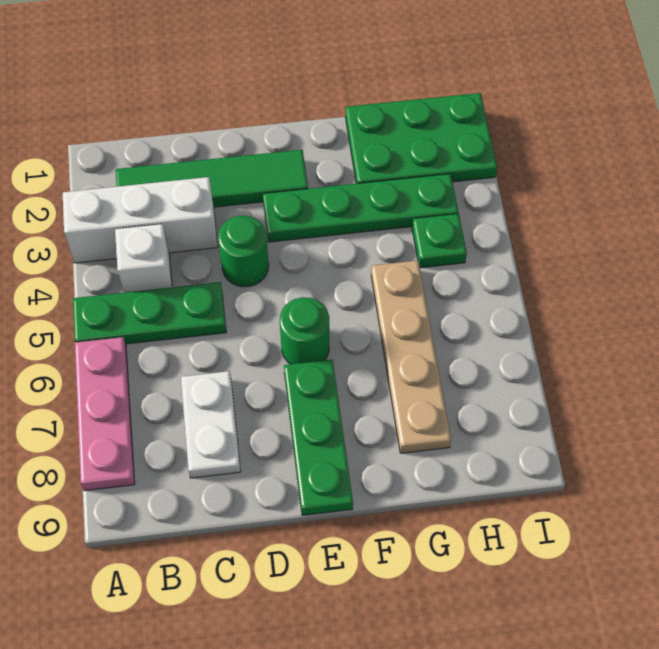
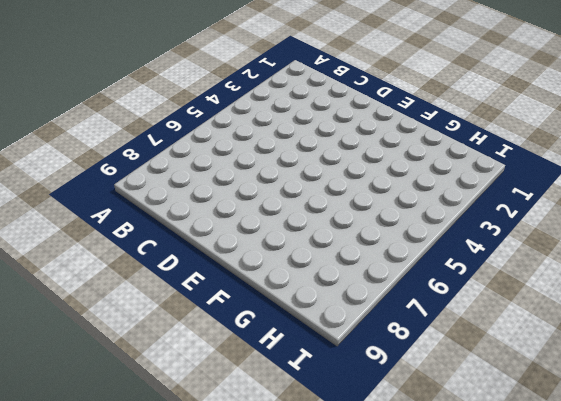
none -> white 1x3 brick [63,177,218,263]
none -> green 1x3 plate [73,282,226,344]
none -> pink 1x3 plate [75,337,135,491]

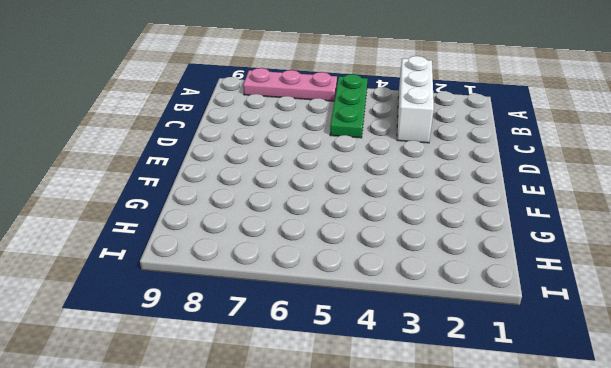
none -> green 1x4 tile [116,150,308,207]
none -> white 1x1 brick [115,224,172,293]
none -> white 1x2 plate [181,371,241,478]

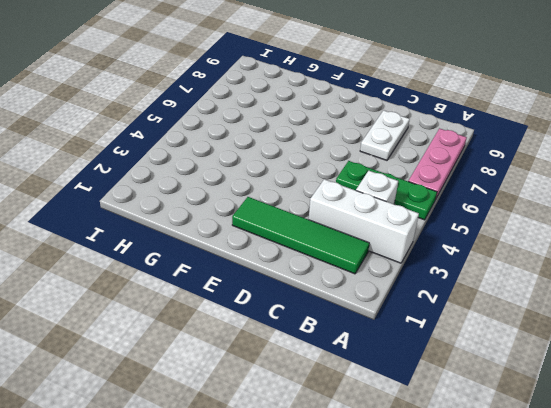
none -> green 1x1 round brick [218,216,269,287]
none -> green 1x4 plate [263,174,458,242]
none -> green 1x1 round brick [280,297,329,364]

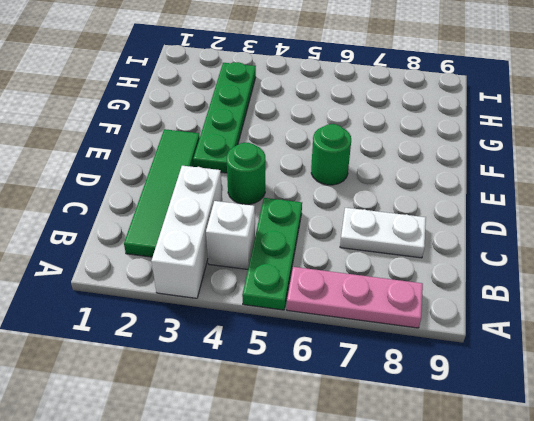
none -> green 1x3 plate [284,360,353,515]
none -> green 2x3 plate [345,93,497,184]
none -> tan 1x4 plate [371,261,451,453]

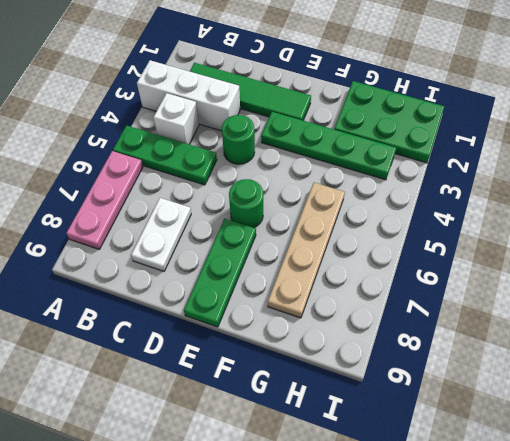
none -> green 1x1 plate [412,214,467,268]

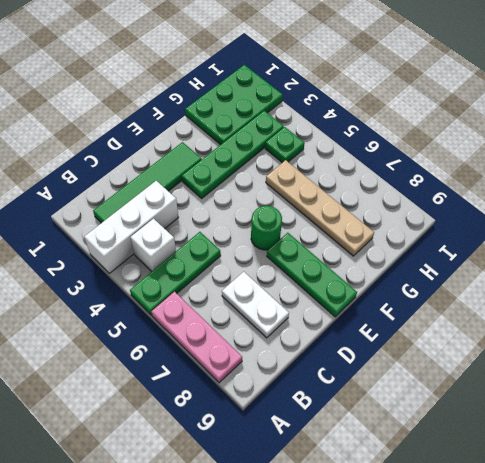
none -> green 1x1 round brick [218,216,269,287]

